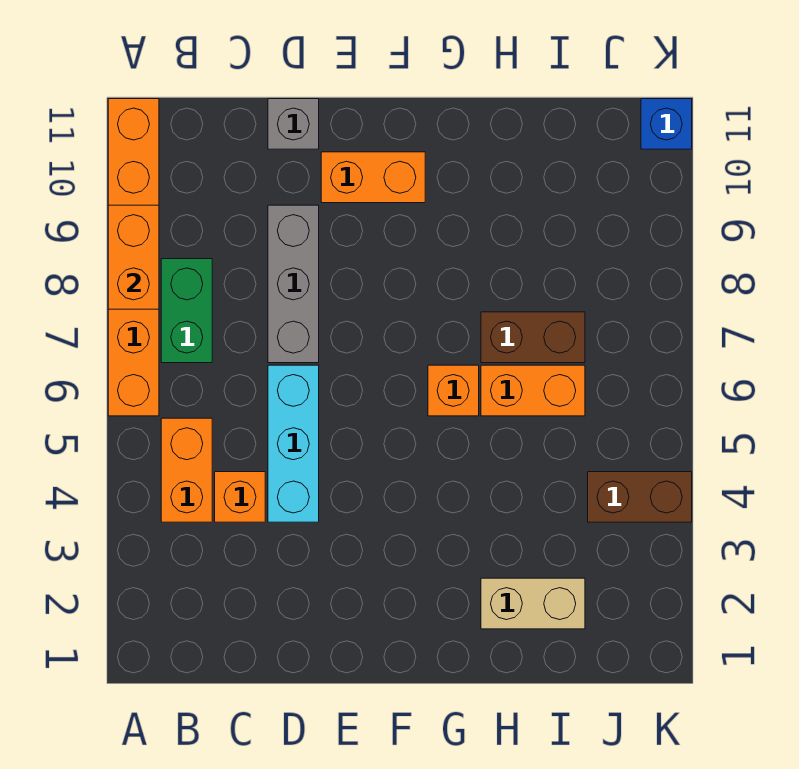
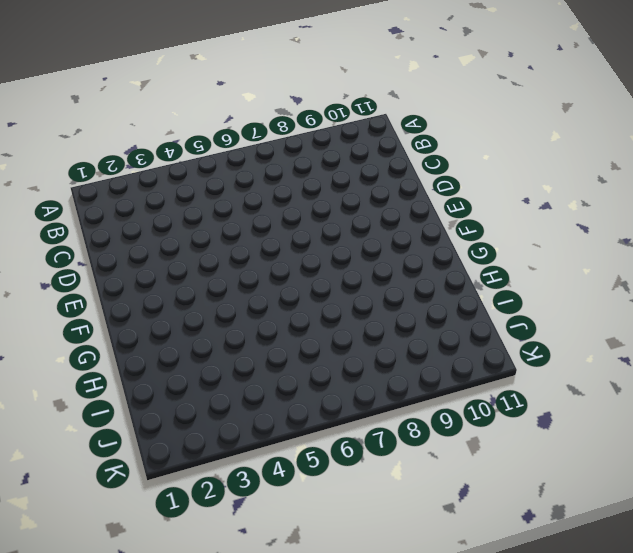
none -> orange 1x6 brick [108,99,159,416]
none -> orange 1x2 brick [161,418,212,522]
none -> green 1x2 brick [161,259,212,363]

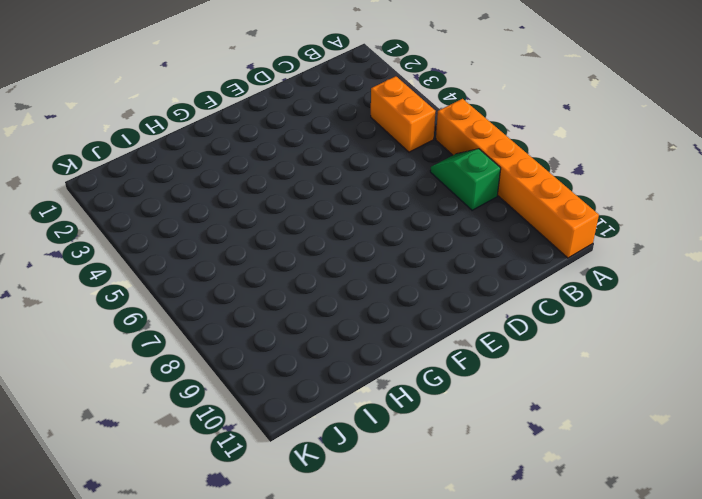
green 1x2 slope [430,149,501,210] -> green 1x2 brick [161,259,212,363]
none -> orange 1x1 brick [215,472,265,522]
none -> cyan 1x3 brick [268,365,319,522]
none -> grey 1x3 brick [268,205,319,363]

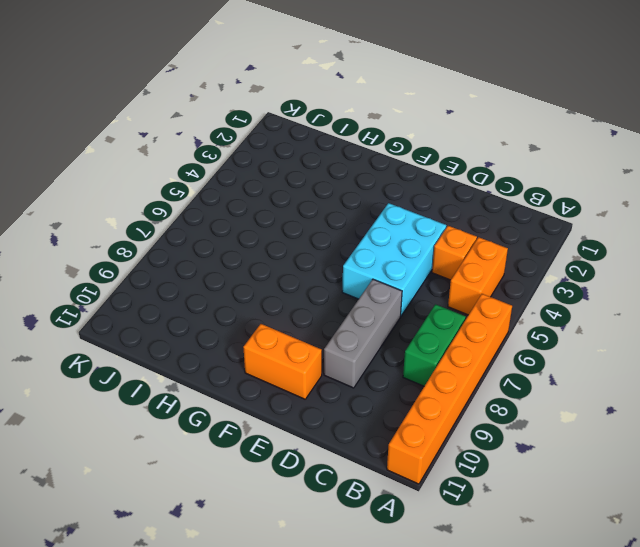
cyan 2x3 brick [342,203,446,316] -> cyan 1x3 brick [268,365,319,522]
none -> grey 1x1 brick [268,99,319,149]
none -> orange 1x1 brick [428,365,479,416]
none -> tan 1x2 brick [481,578,585,629]

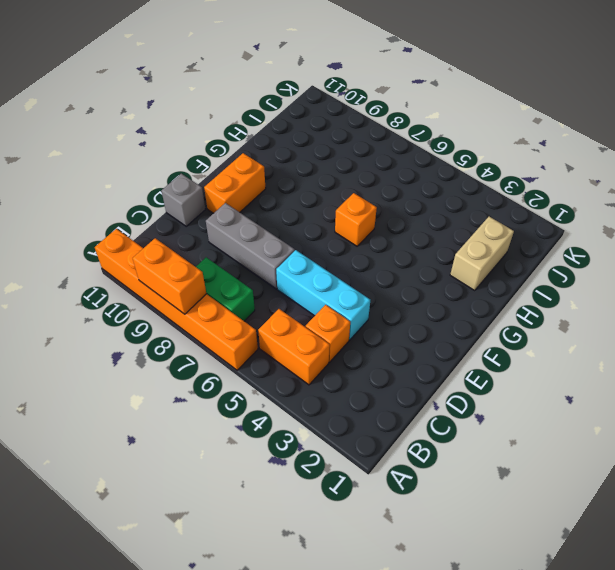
none -> orange 1x2 brick [481,365,585,416]
none -> brown 1x2 brick [481,312,585,363]
none -> brown 1x2 brick [588,472,692,522]

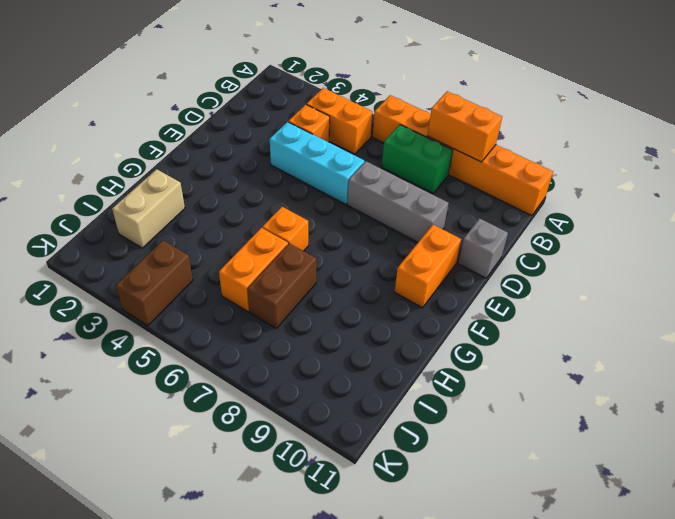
none -> blue 1x1 brick [641,99,692,149]

